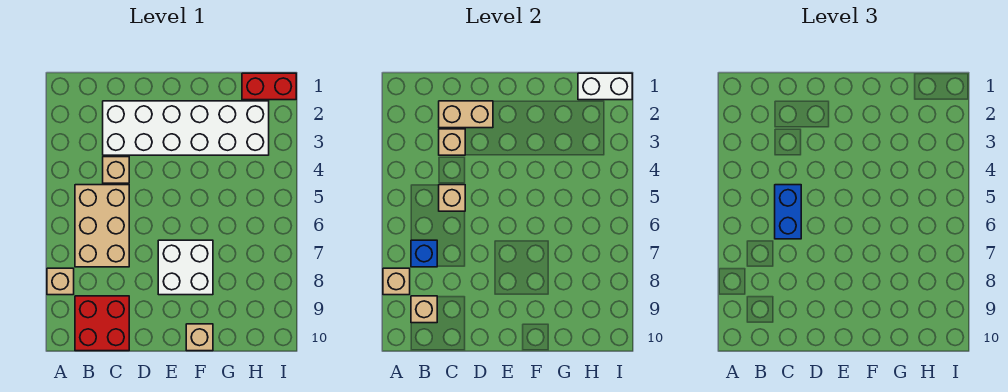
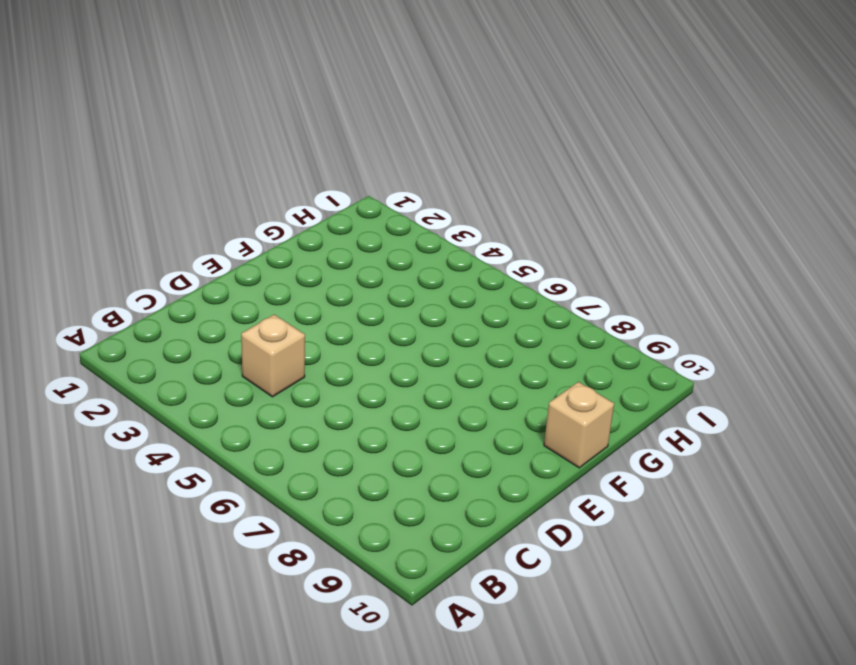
none -> tan 1x1 brick [47,268,74,295]
none -> tan 2x3 brick [75,185,129,267]
none -> red 2x2 brick [75,296,129,351]

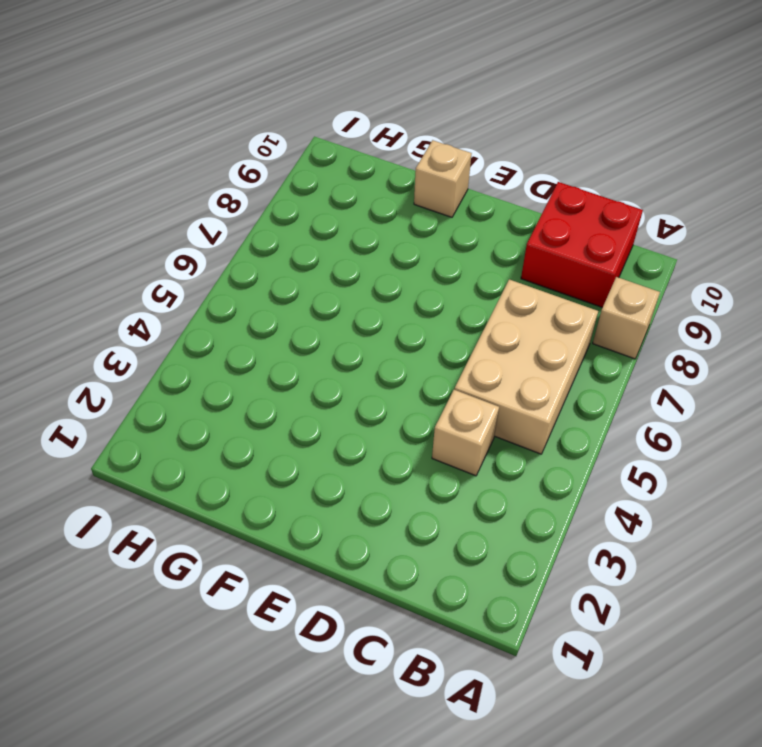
none -> white 2x6 brick [103,101,269,155]
none -> white 2x2 brick [158,240,213,295]
none -> red 1x2 brick [242,73,296,100]

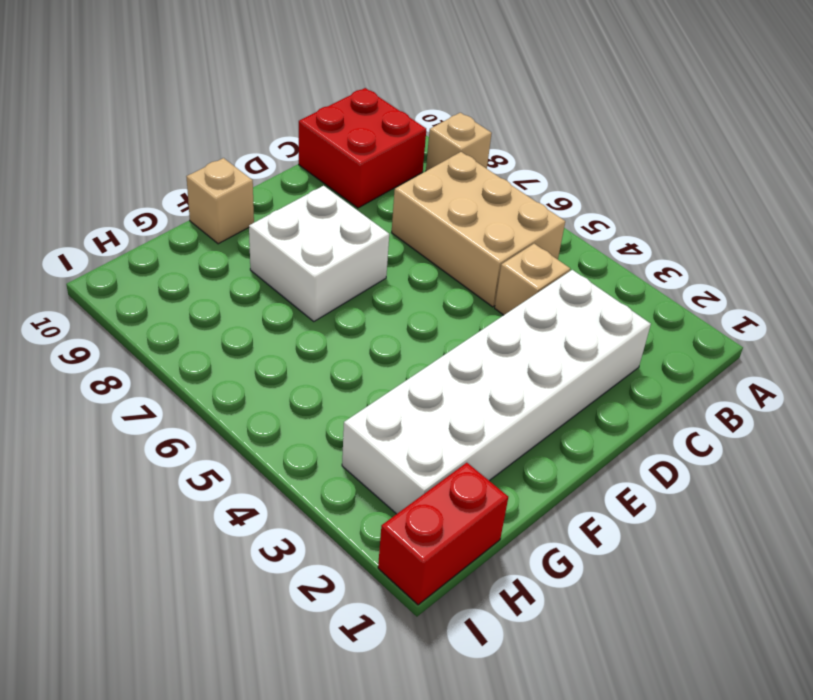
none -> tan 1x1 brick [383,268,410,295]
none -> blue 1x1 brick [411,240,437,267]
none -> tan 1x1 brick [411,296,437,323]

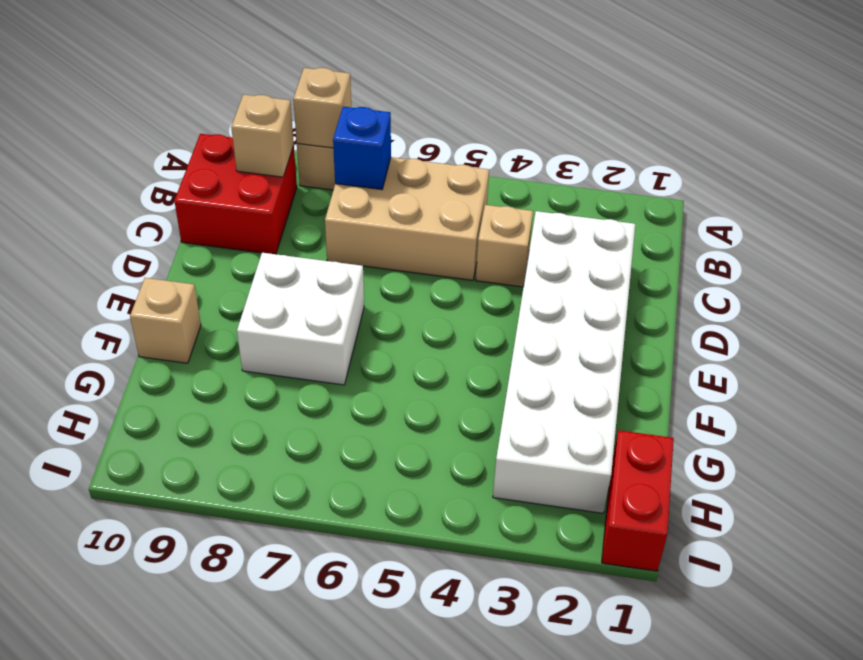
none -> tan 1x2 brick [439,101,493,128]
none -> tan 1x1 brick [439,129,465,155]
none -> tan 1x1 brick [439,185,465,211]

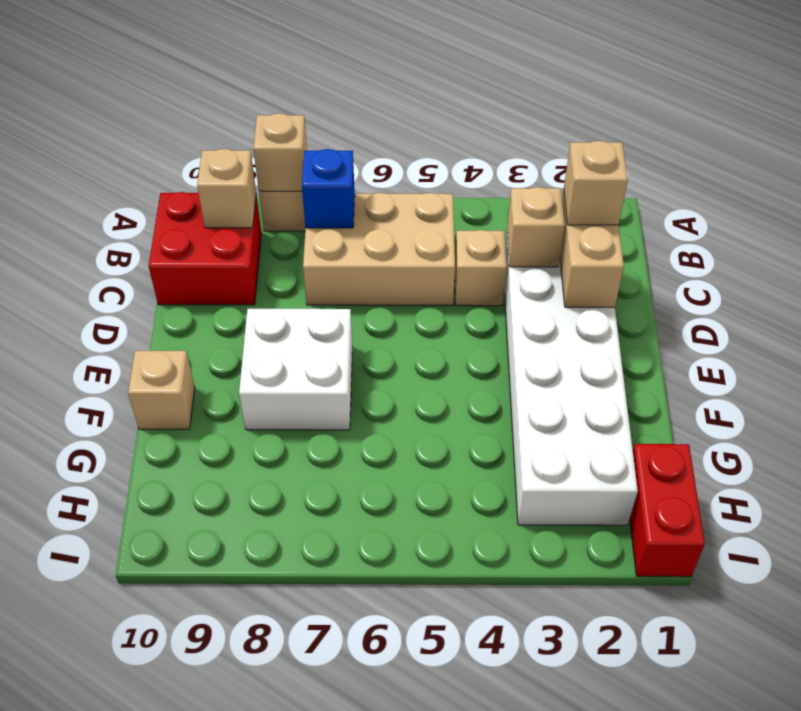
tan 1x1 brick [564,141,628,225] -> tan 1x1 brick moved to [439,185,465,211]
none -> white 1x2 brick [578,73,632,100]
none -> blue 1x2 brick [775,185,801,239]

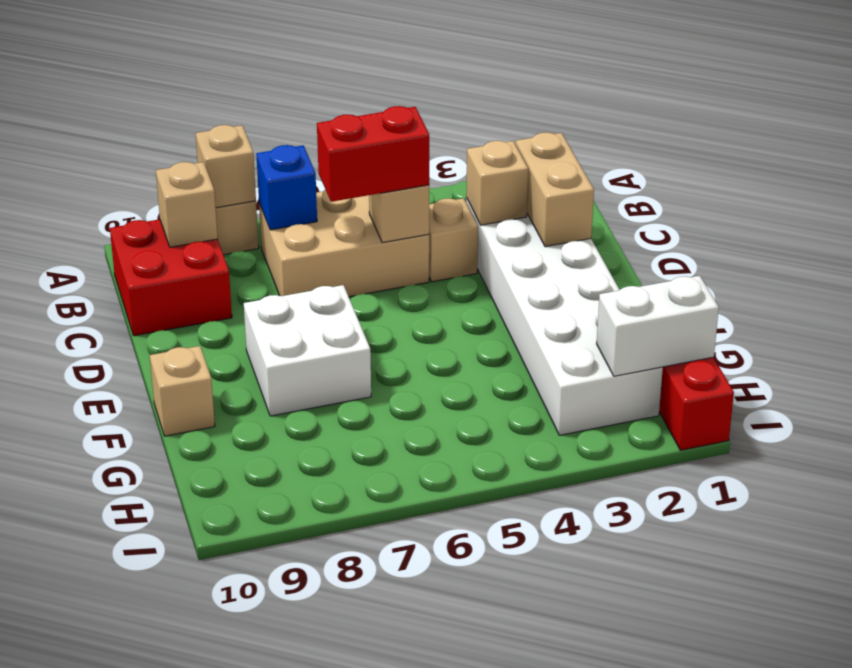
red 1x2 brick [317,106,429,202] -> blue 1x2 brick [775,185,801,239]
white 1x2 brick [597,276,719,376] -> white 1x2 brick turned to [578,73,632,100]

